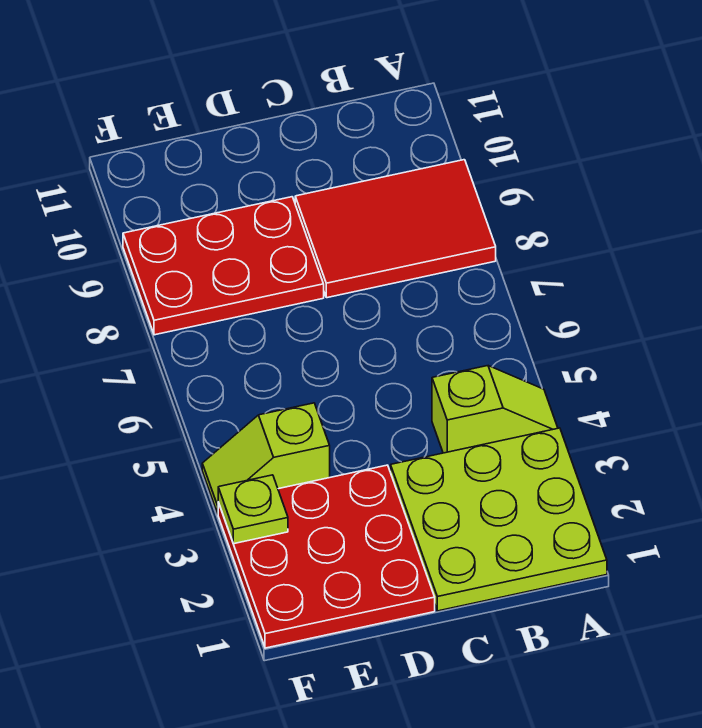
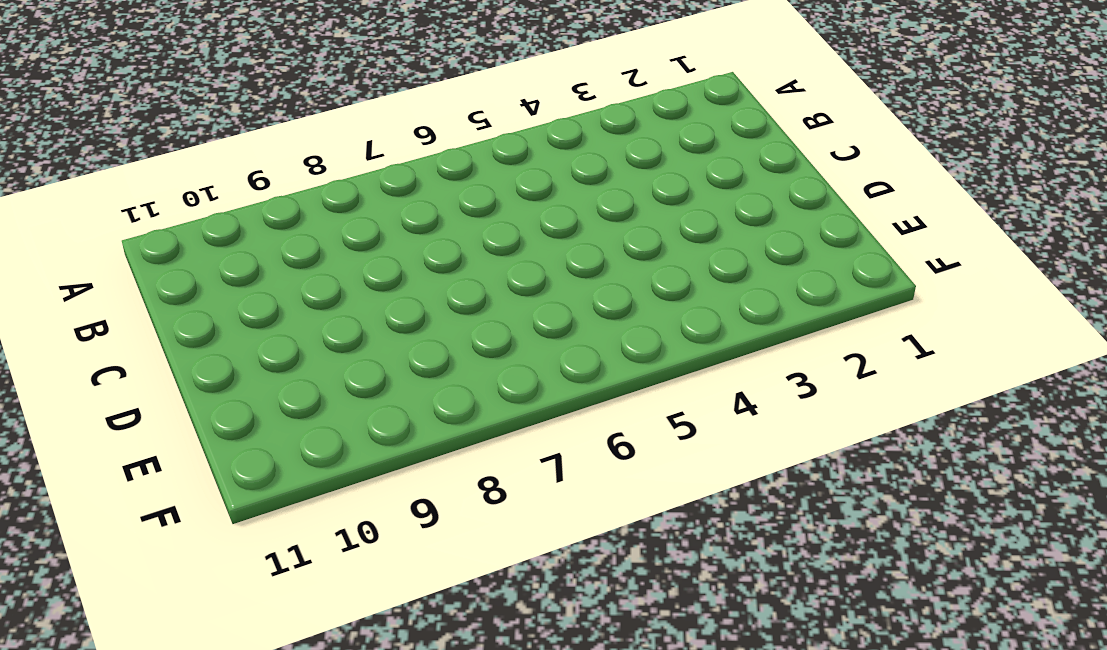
none -> lime 3x3 plate [391,428,607,611]
none -> lime 1x2 slope [432,366,558,453]

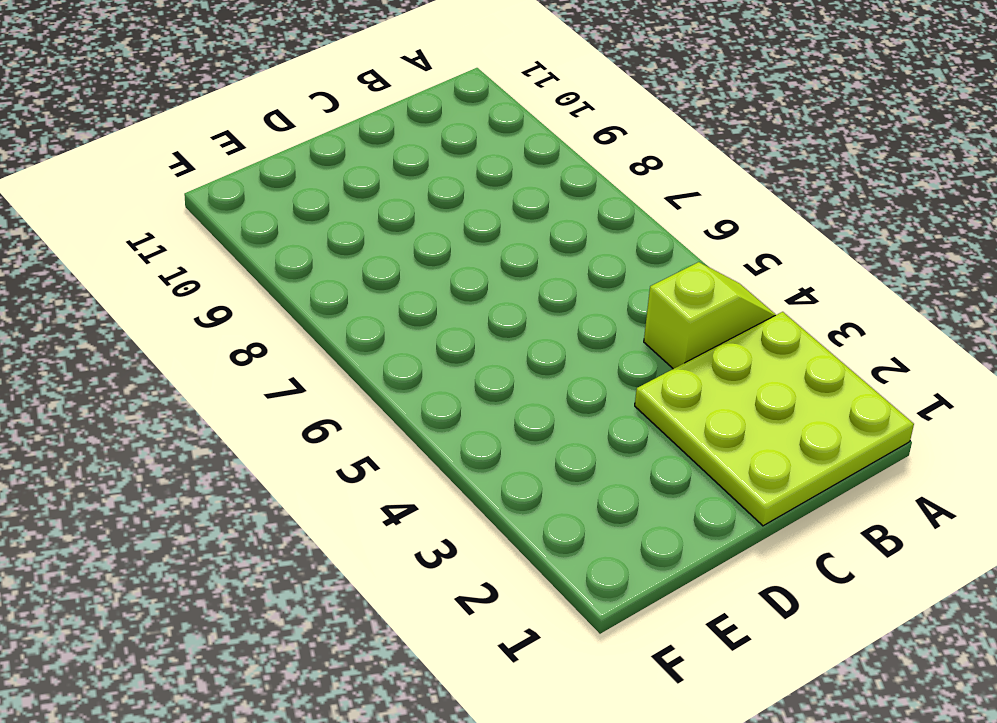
none -> red 2x3 tile [295,160,496,298]
none -> red 3x3 plate [218,465,435,648]

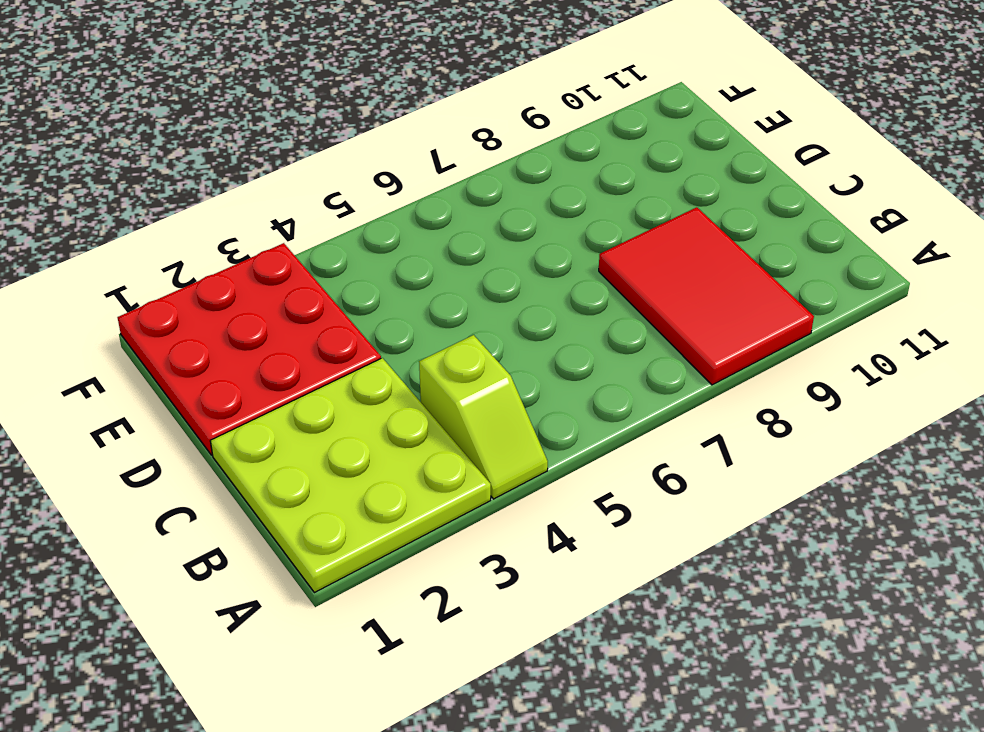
none -> red 2x3 plate [123,197,324,335]
none -> lime 1x2 slope [202,403,330,514]

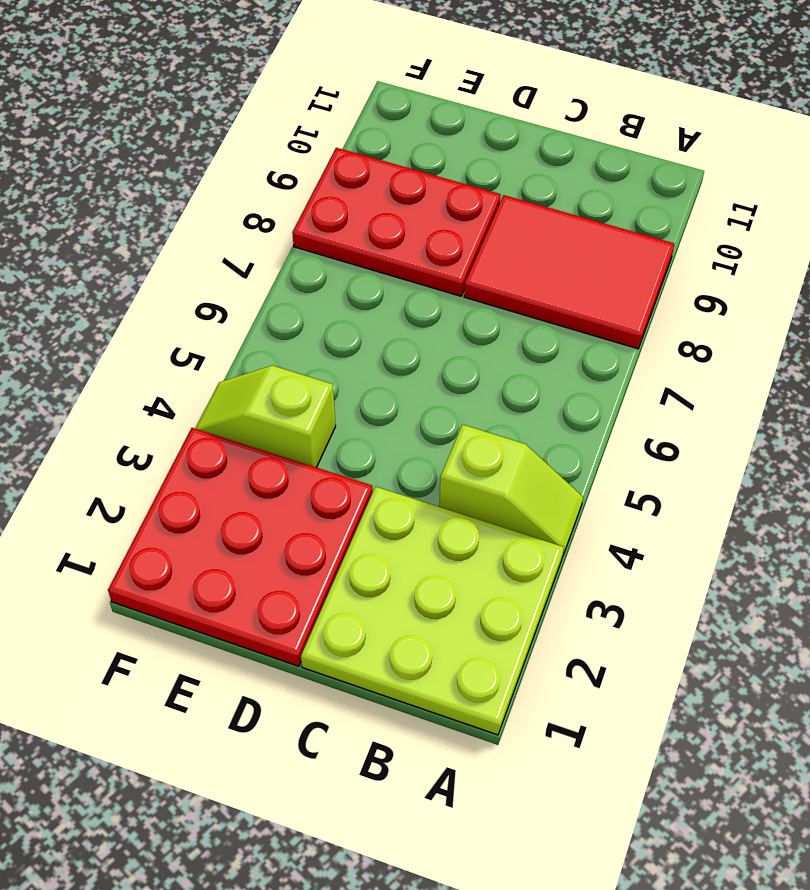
none -> lime 1x1 plate [218,475,288,544]

